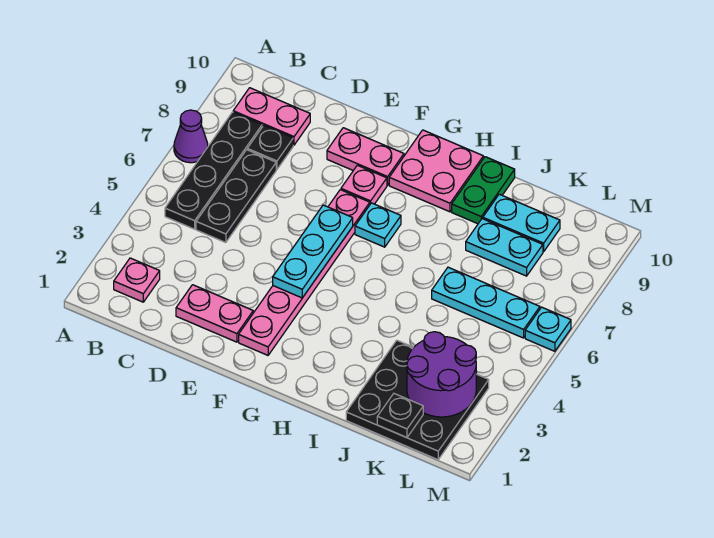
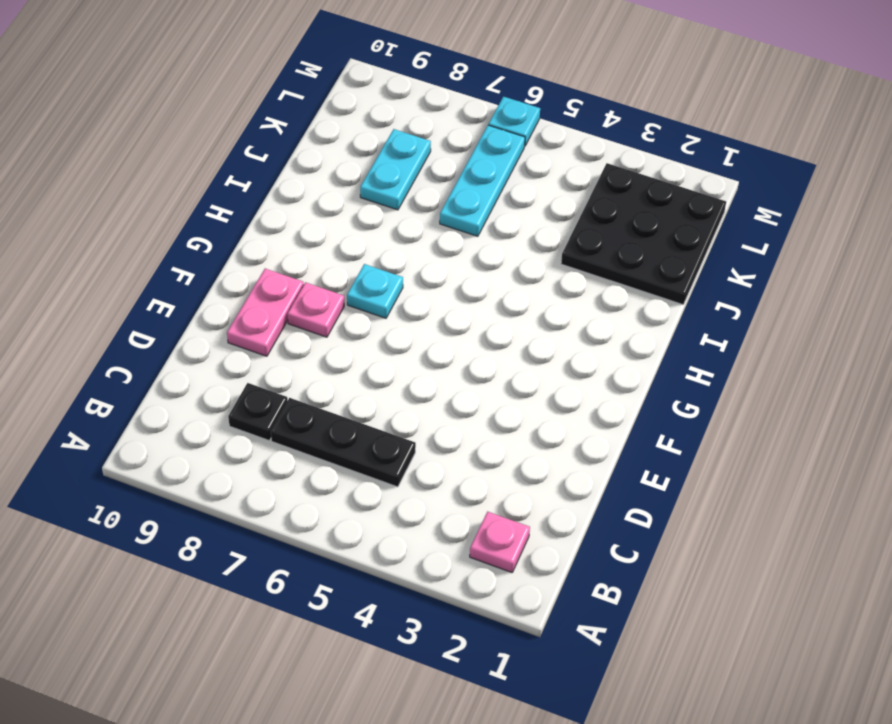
none -> purple 1x1 cone [174,110,208,163]
none -> black 1x4 plate [165,112,262,229]
none -> pink 1x2 plate [233,88,310,145]

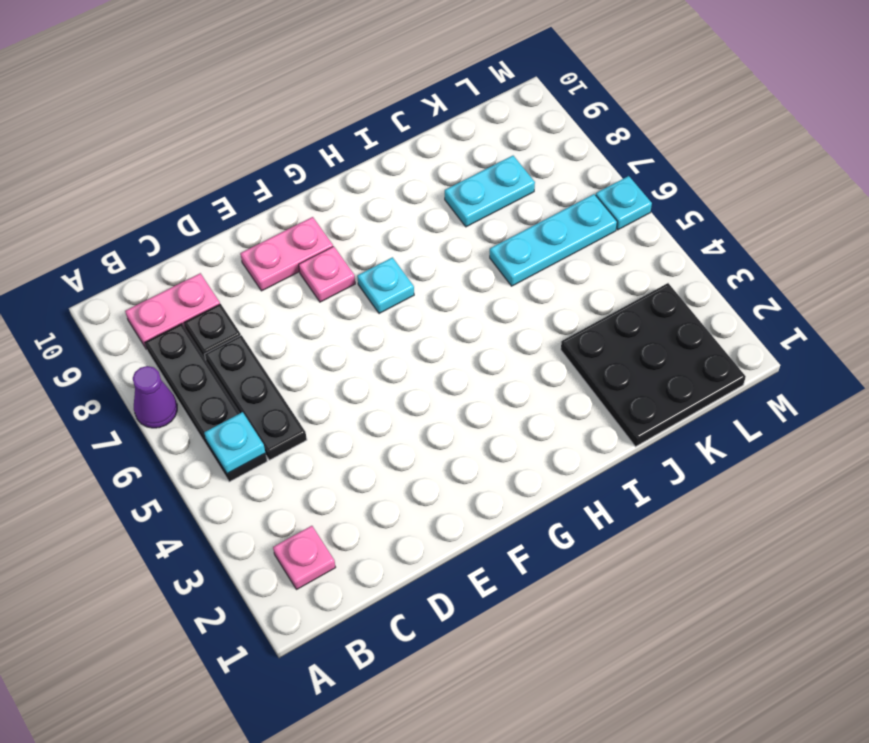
cyan 1x1 plate [204,412,265,474] -> none
none -> pink 1x2 plate [176,285,253,342]
none -> pink 1x6 plate [239,190,370,355]
none -> pink 2x2 plate [389,130,483,212]

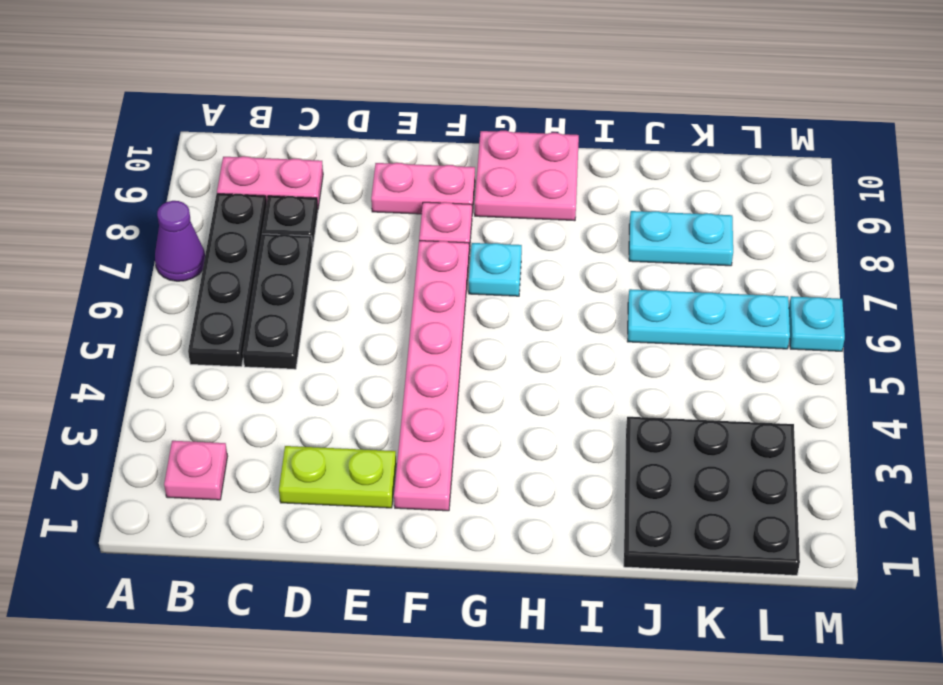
lime 1x2 plate [279,446,396,508] -> pink 1x2 plate [176,285,253,342]
none -> green 1x2 plate [452,157,515,224]
none -> cyan 1x2 plate [483,194,560,252]
none -> cyan 1x3 plate [273,205,353,298]

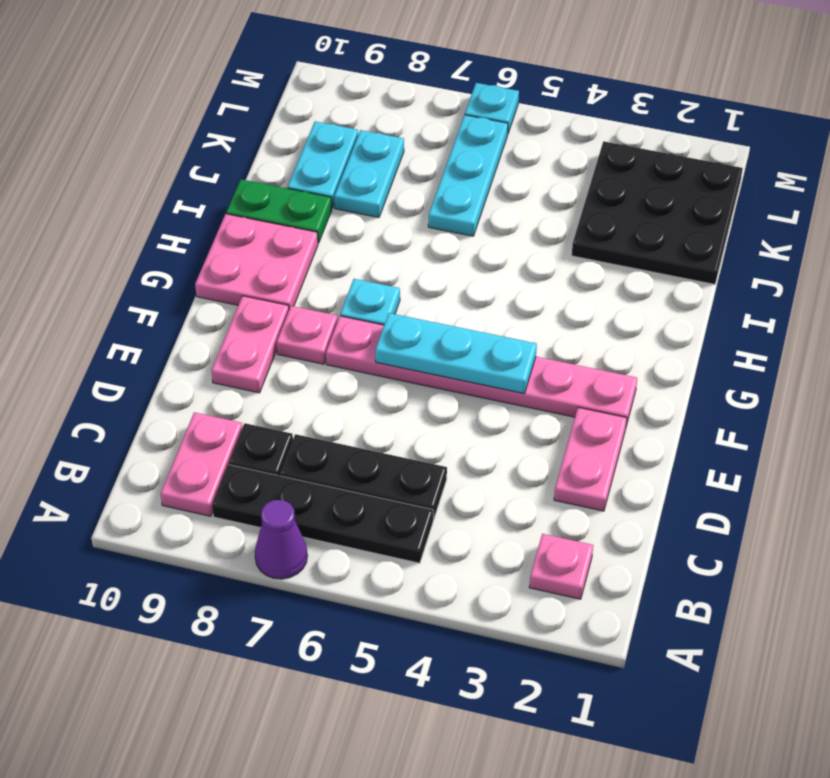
none -> black 1x1 plate [377,394,423,438]
none -> purple 2x2 round brick [407,332,476,417]

